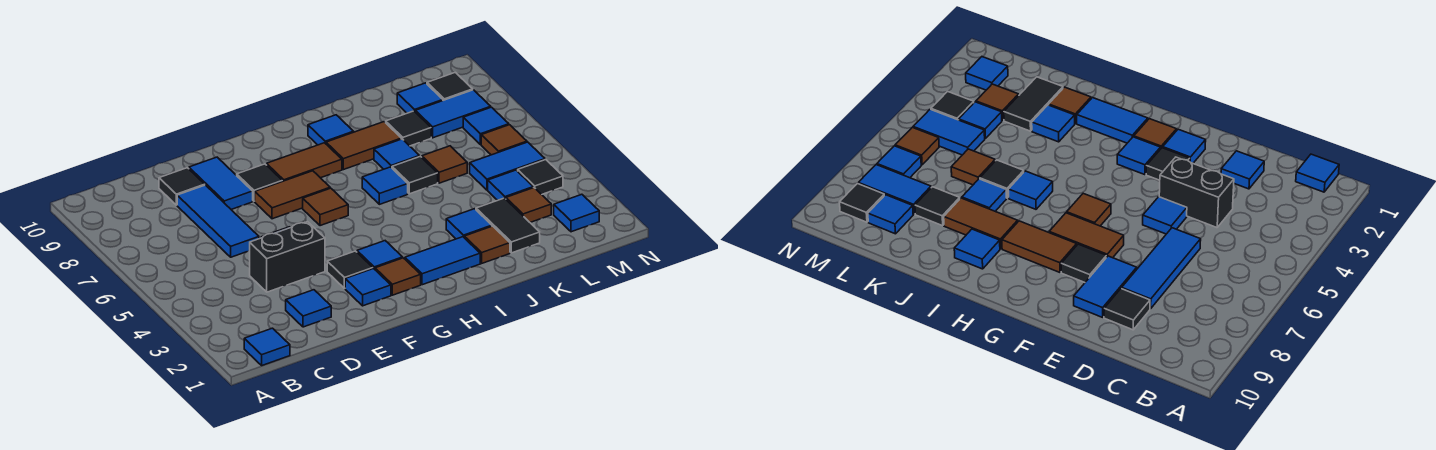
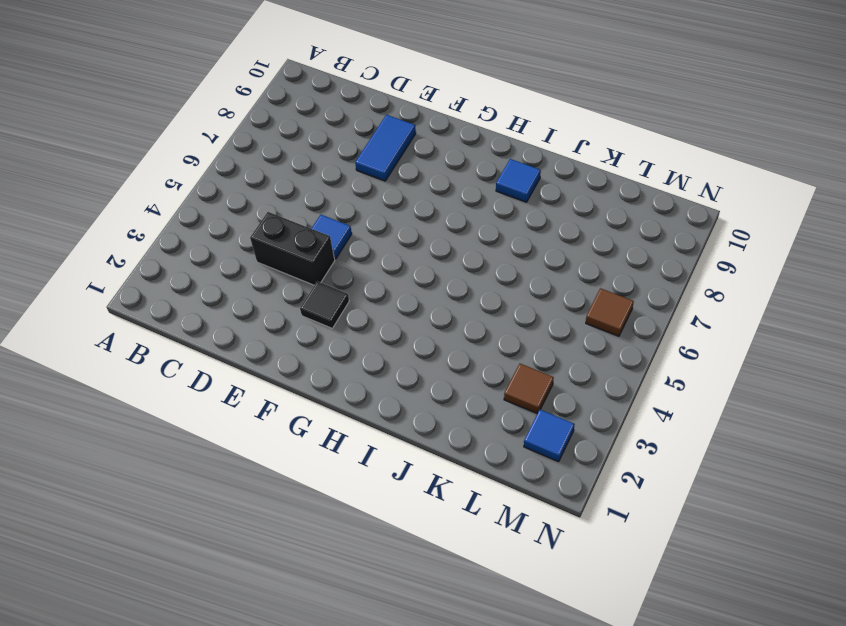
none -> blue 1x1 tile [244,328,290,365]
none -> blue 1x1 tile [286,290,331,327]
none -> blue 1x3 tile [177,185,259,257]
none -> black 1x1 tile [159,168,205,205]

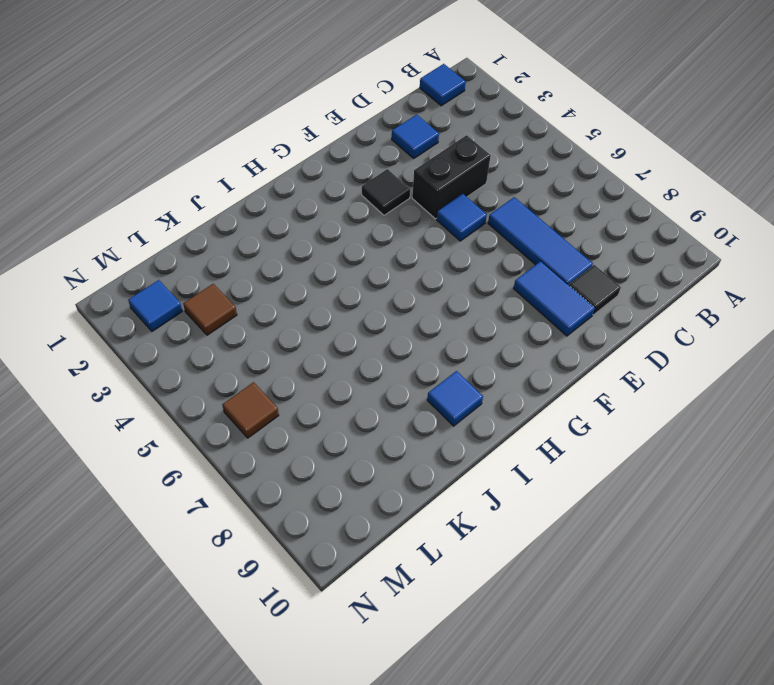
none -> blue 1x1 tile [345,269,391,306]
none -> brown 1x2 tile [255,171,330,219]
none -> black 1x1 tile [237,164,282,201]
none -> brown 1x1 tile [375,258,421,295]

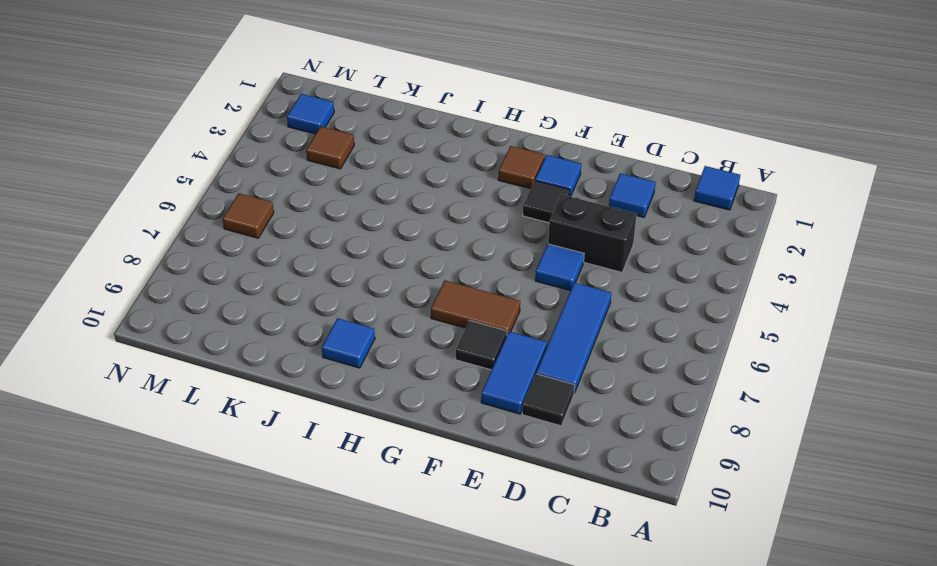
none -> blue 1x1 tile [357,241,403,269]
none -> brown 1x1 tile [303,188,348,226]
none -> brown 1x2 tile [267,143,342,181]
none -> blue 1x2 tile [405,237,480,285]

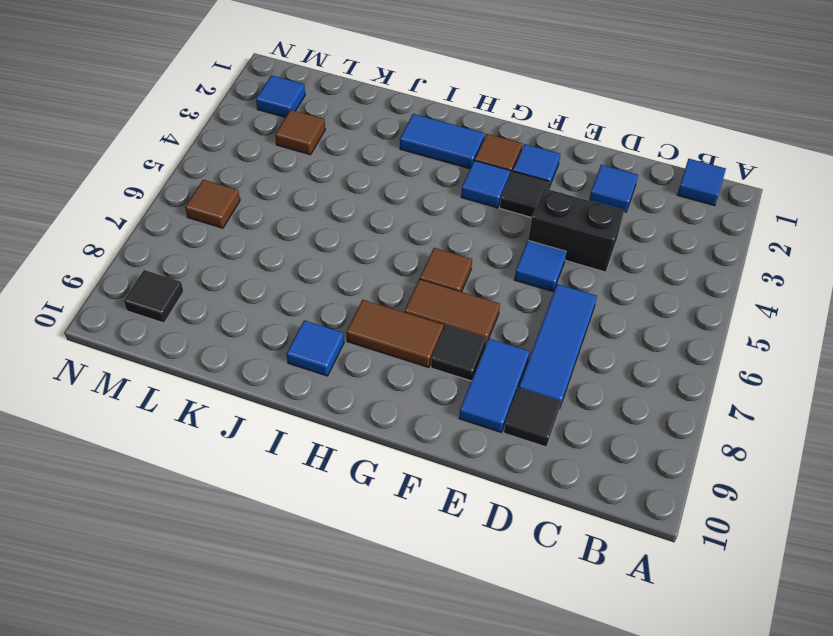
none -> blue 1x1 tile [362,167,408,204]
none -> brown 1x2 tile [326,122,401,170]
none -> brown 1x1 tile [464,226,510,263]
none -> blue 1x1 tile [446,209,492,239]

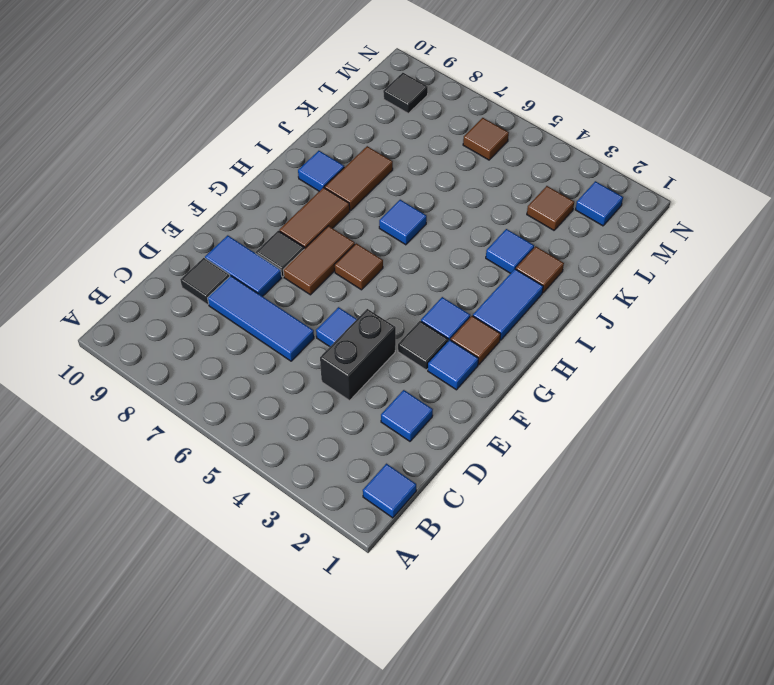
none -> black 1x1 tile [392,156,438,194]
none -> blue 1x1 tile [374,139,419,169]
none -> black 1x2 tile [476,198,540,253]
none -> brown 1x1 tile [422,146,467,183]

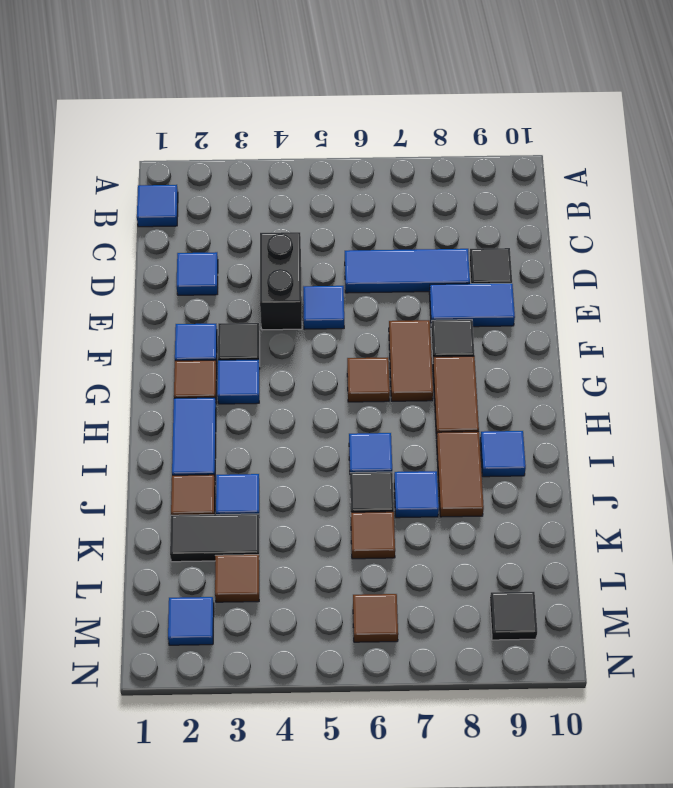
none -> black 1x1 tile [386,111,431,146]
none -> blue 1x1 tile [488,170,533,200]
none -> blue 1x2 tile [470,142,545,190]
none -> blue 1x2 tile [415,90,491,138]

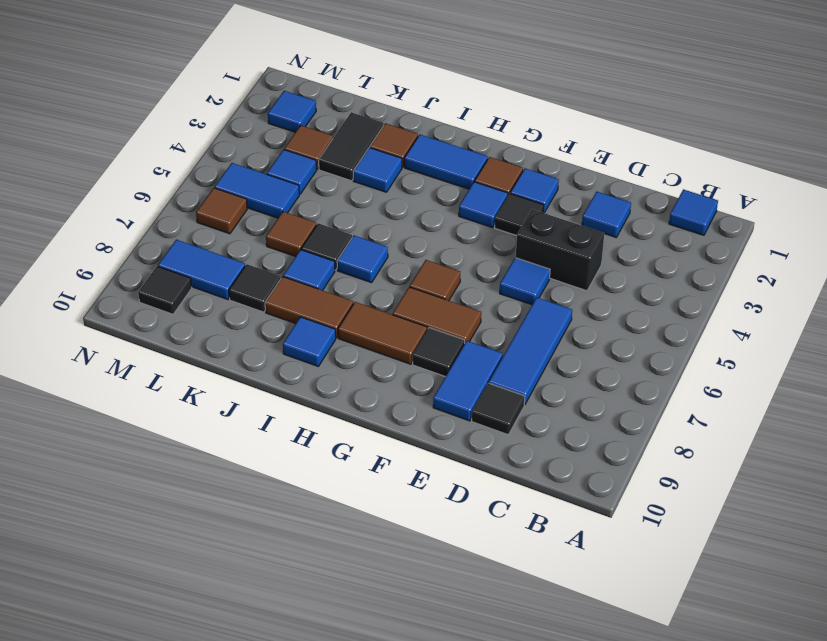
none -> blue 1x1 tile [397,83,443,113]
none -> black 1x1 tile [518,160,563,194]
none -> blue 1x1 tile [463,107,509,145]

